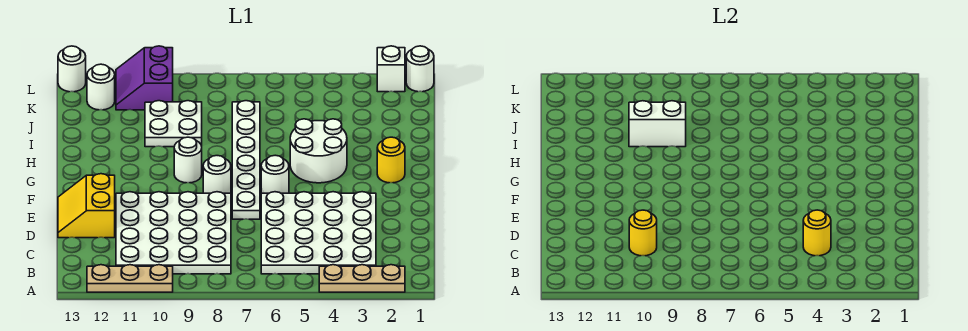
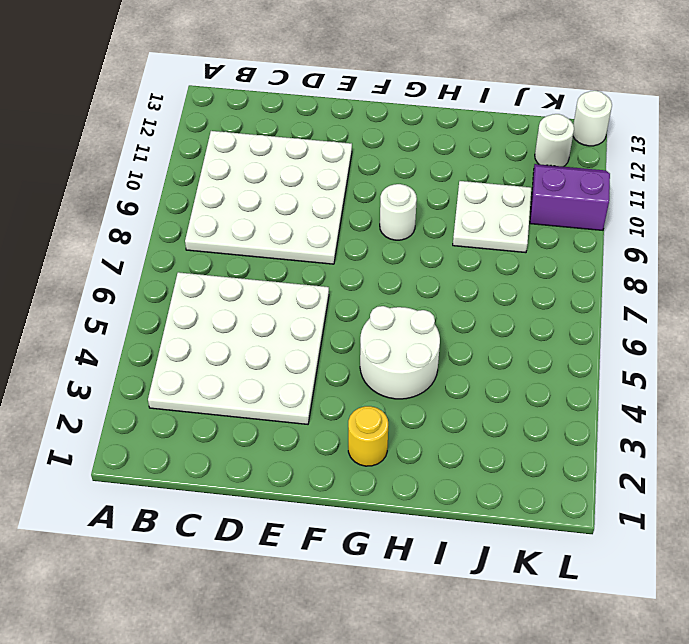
none -> tan 1x3 plate [319,265,405,292]
none -> tan 1x3 plate [87,265,173,292]
none -> yellow 2x2 slope [58,174,115,238]

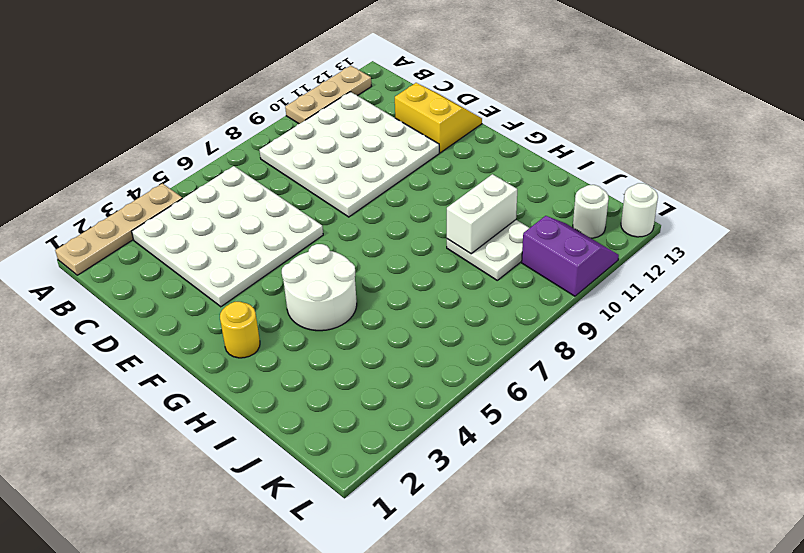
tan 1x4 plate [55,183,182,275] -> tan 1x3 plate [319,265,405,292]
none -> white 1x6 plate [232,101,260,219]
none -> white 1x1 round brick [261,155,289,193]
none -> white 1x1 round brick [203,156,231,193]

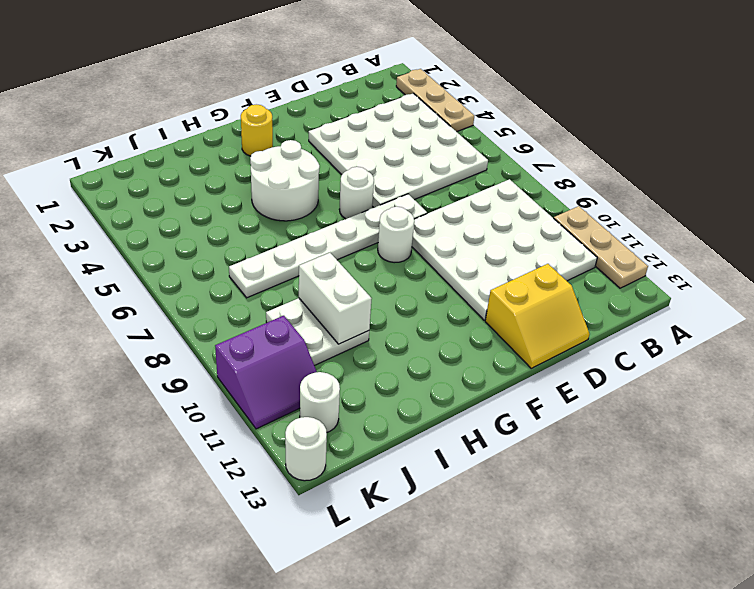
none -> white 1x1 round brick [174,137,202,183]
none -> white 1x1 round brick [406,46,434,92]
none -> white 1x1 brick [377,46,405,92]

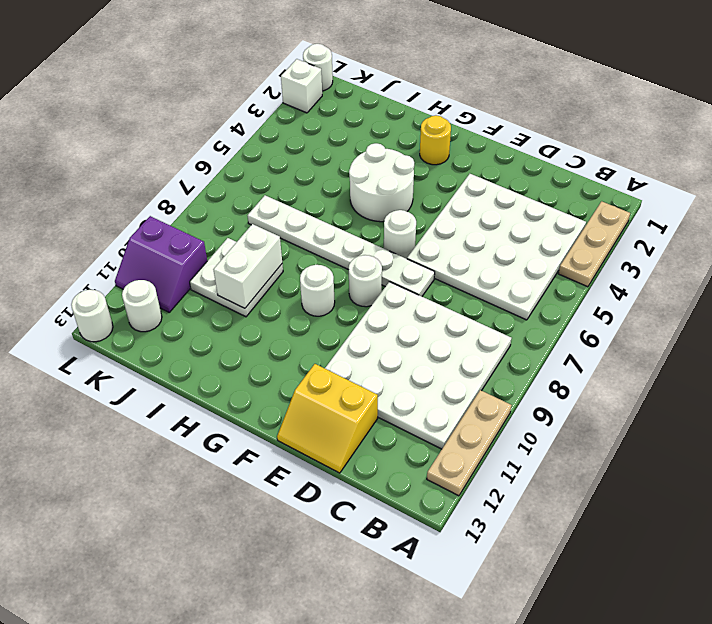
none -> yellow 1x1 round brick [803,210,831,256]
none -> yellow 1x1 round brick [629,210,657,256]

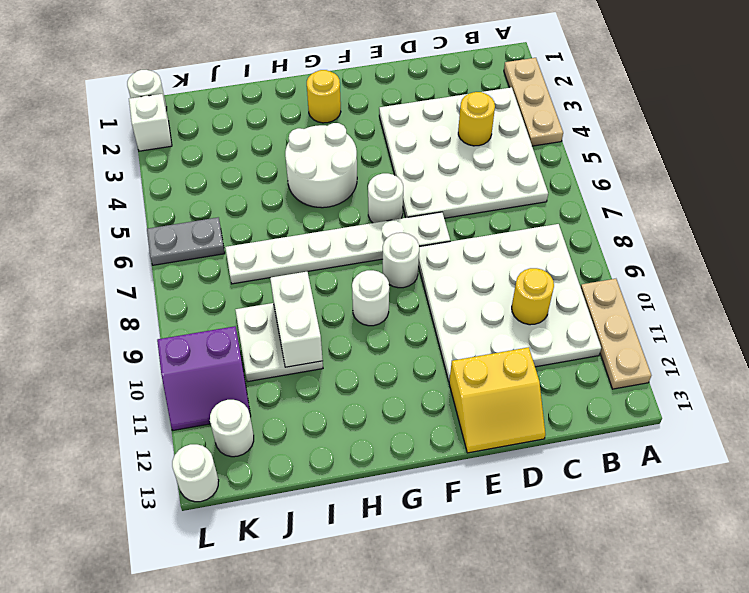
grey 1x2 plate [147,217,225,265] -> none

